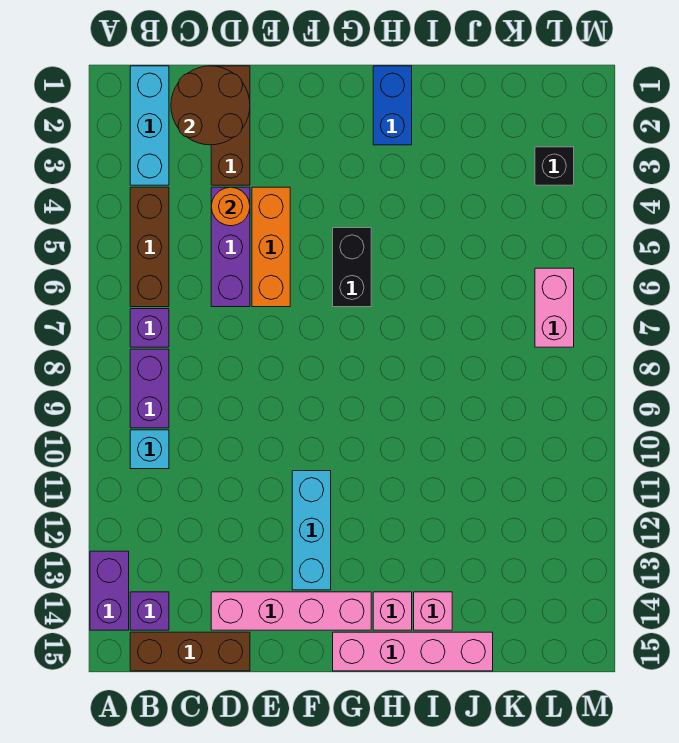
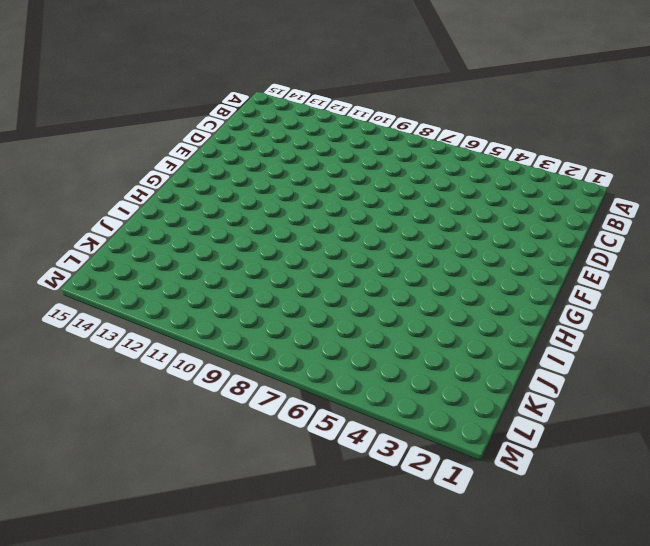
none -> purple 1x2 brick [90,551,129,630]
none -> cyan 1x3 brick [130,66,169,185]
none -> brown 1x3 brick [130,187,169,307]

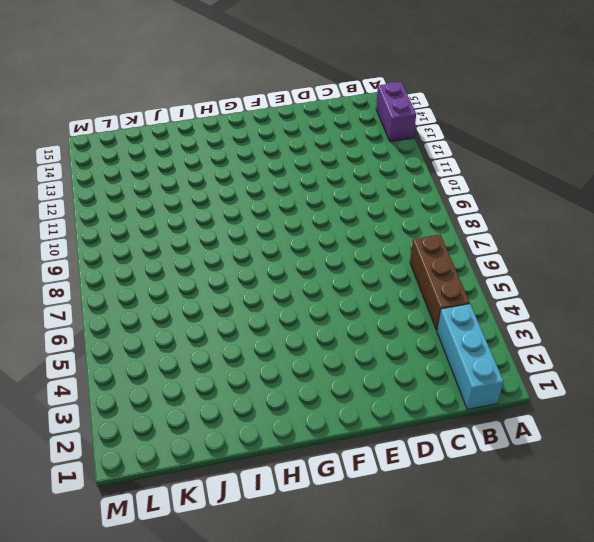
none -> purple 1x1 brick [130,309,169,347]
none -> purple 1x2 brick [130,349,169,428]
none -> cyan 1x1 brick [130,430,169,469]

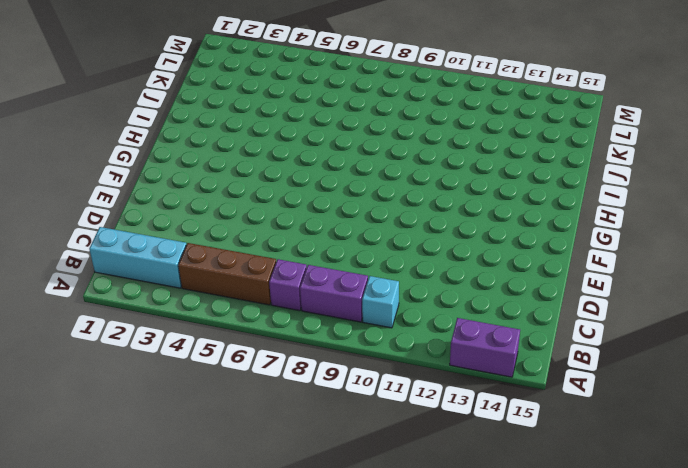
none -> purple 1x1 brick [130,592,169,630]
none -> brown 1x3 brick [130,632,250,671]
none -> brown 1x3 brick [211,66,250,185]

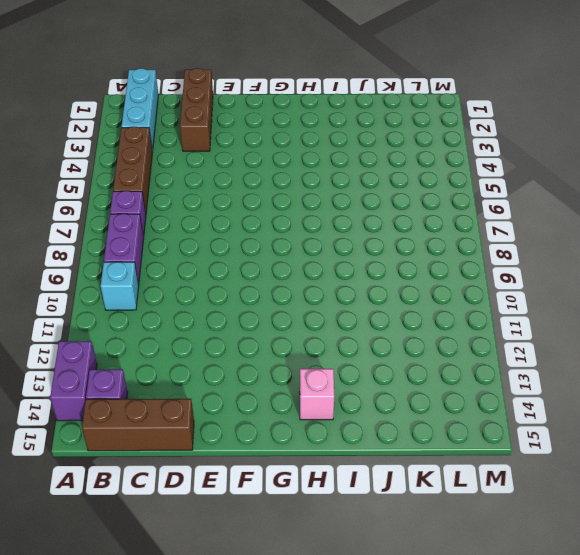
none -> purple 1x3 brick [211,187,250,307]
none -> pink 1x4 brick [211,592,371,630]
none -> orange 1x3 brick [252,187,290,307]

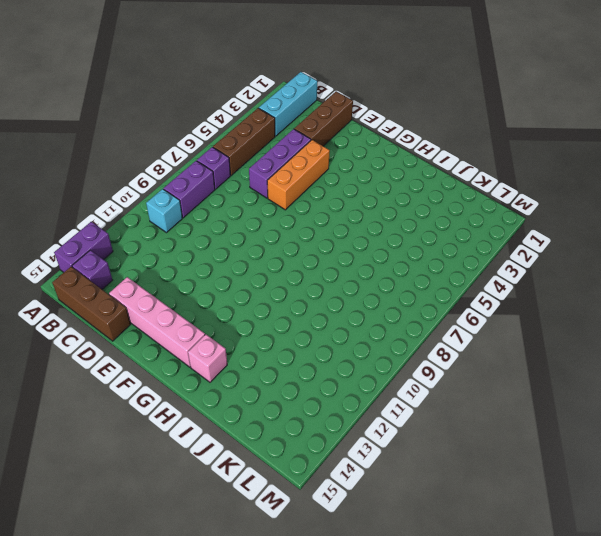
none -> cyan 1x3 brick [292,471,331,590]
none -> black 1x2 brick [333,228,371,307]
none -> pink 1x4 brick [333,632,493,671]

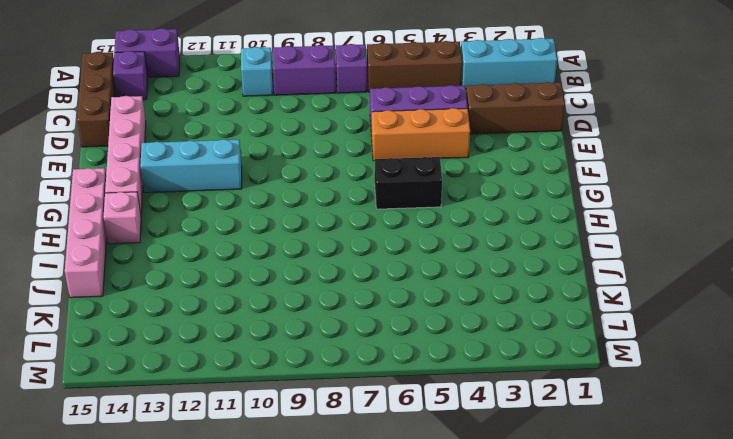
none -> blue 1x2 brick [373,66,412,145]
none -> pink 1x1 brick [414,592,452,630]
none -> black 1x1 brick [535,147,574,185]

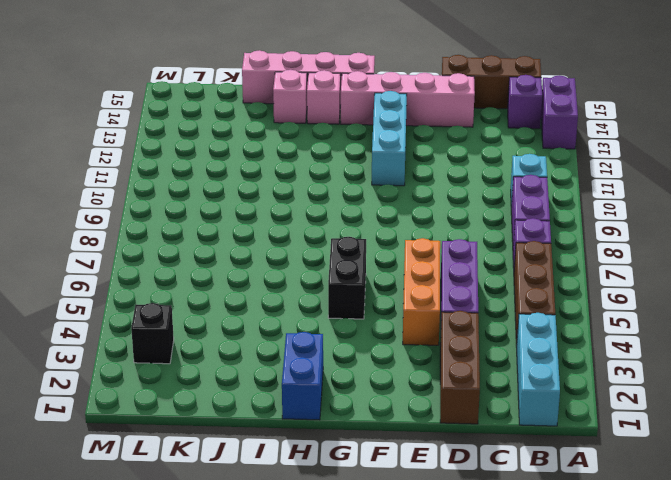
none -> pink 1x2 brick [535,268,574,347]
none -> brown 2x2 round brick [171,66,250,145]
none -> orange 1x1 round brick [211,187,250,226]

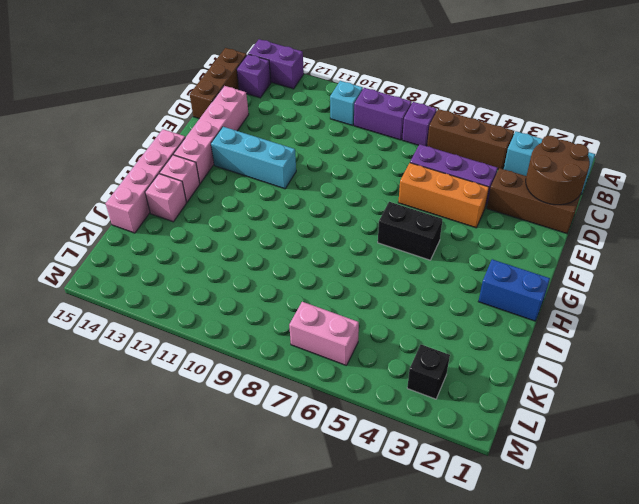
none -> orange 1x1 round brick [211,187,250,226]

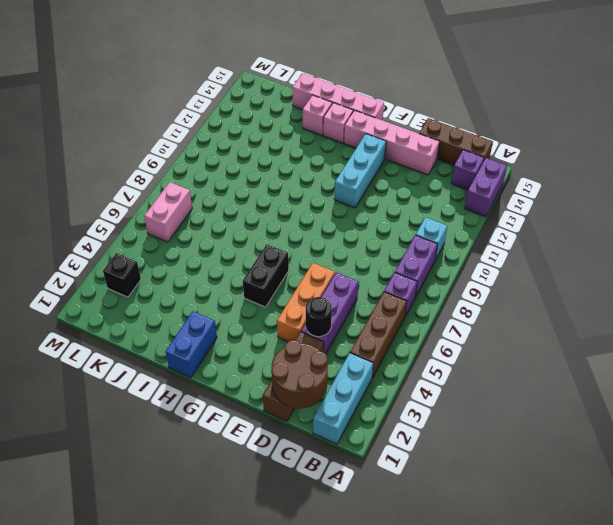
black 1x1 round brick [306,297,332,337] -> orange 1x1 round brick [211,187,250,226]

